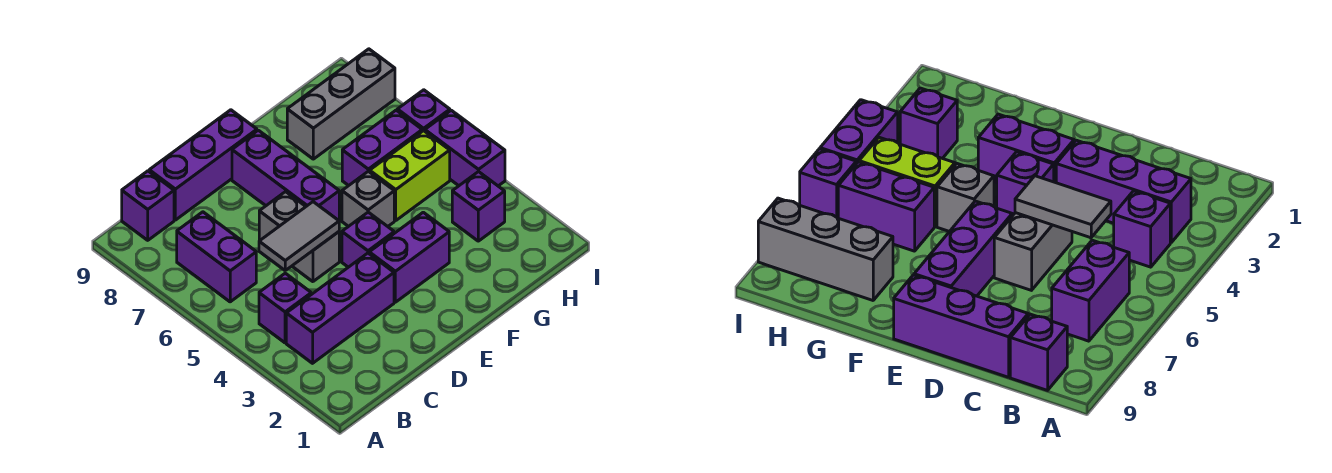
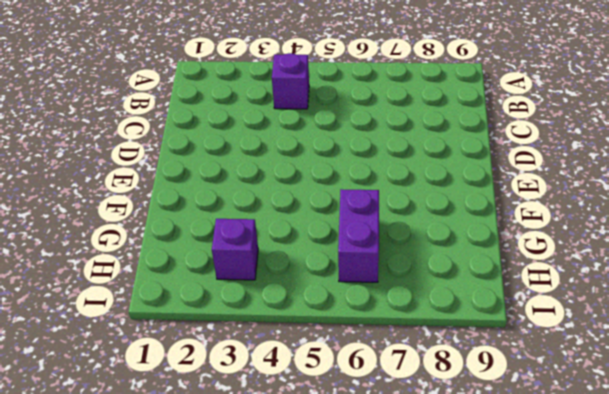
none -> purple 1x3 brick [286,253,394,363]
none -> purple 1x2 brick [177,212,256,302]
none -> purple 1x1 brick [122,171,174,240]

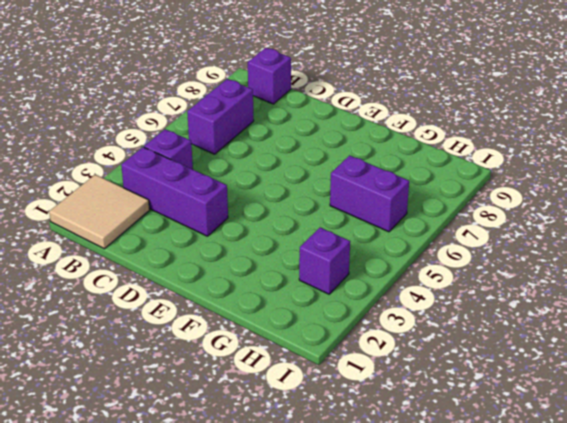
tan 2x2 tile [49,175,150,249] -> none
none -> purple 1x3 brick [149,110,257,220]
none -> grey 1x2 brick [259,192,339,282]
none -> purple 1x2 brick [369,212,449,302]

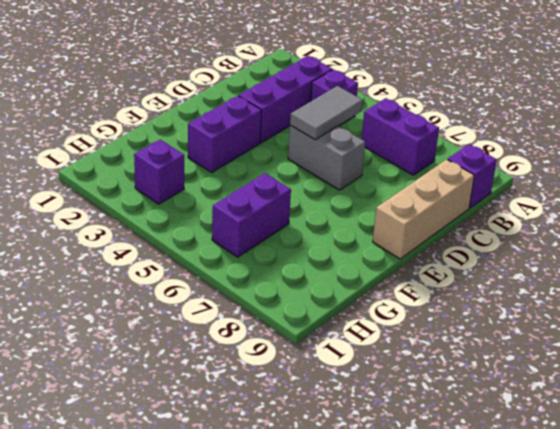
tan 1x3 brick [373,159,474,259] -> purple 1x3 brick [149,110,257,220]
none -> purple 1x1 brick [342,212,394,267]
none -> purple 1x3 brick [232,130,339,220]
none -> grey 1x1 brick [342,171,394,226]

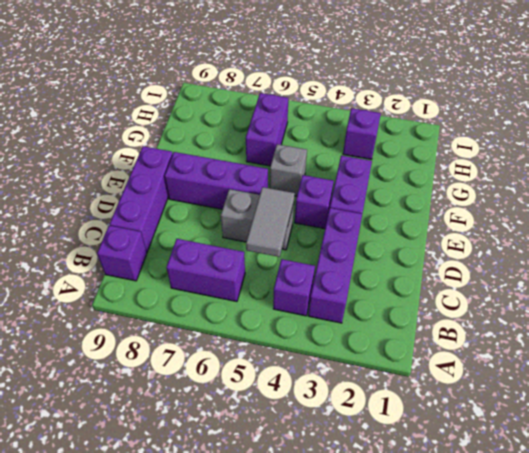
none -> lime 1x2 brick [370,131,450,220]
none -> grey 1x3 brick [287,49,395,159]
none -> purple 1x2 brick [425,110,505,186]

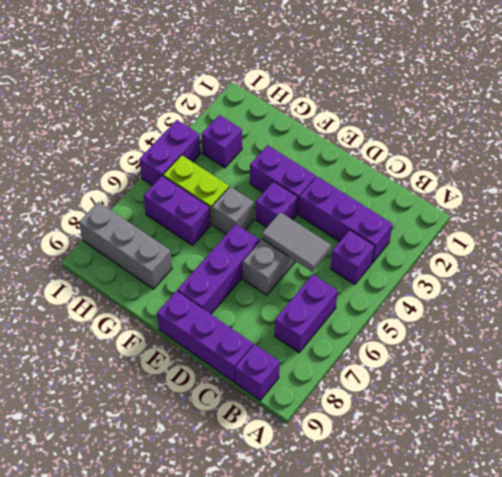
none -> purple 1x1 brick [397,90,450,131]

